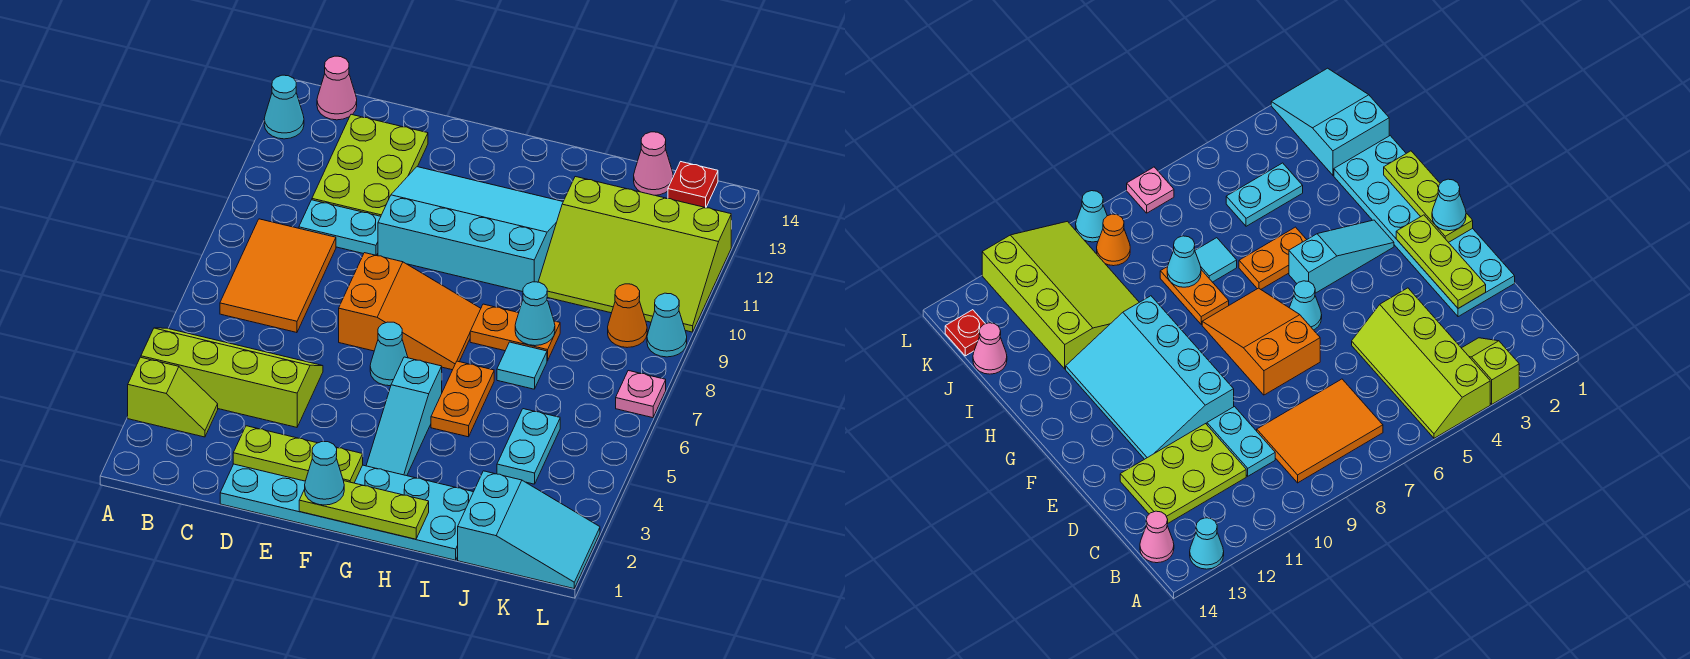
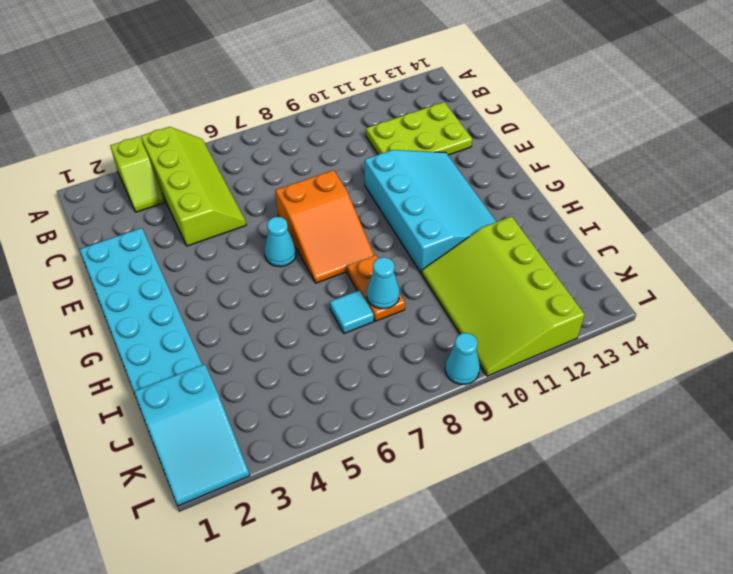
none -> cyan 1x1 cone [264,75,304,139]
none -> orange 2x3 tile [220,219,336,333]
none -> pink 1x1 cone [317,56,357,120]

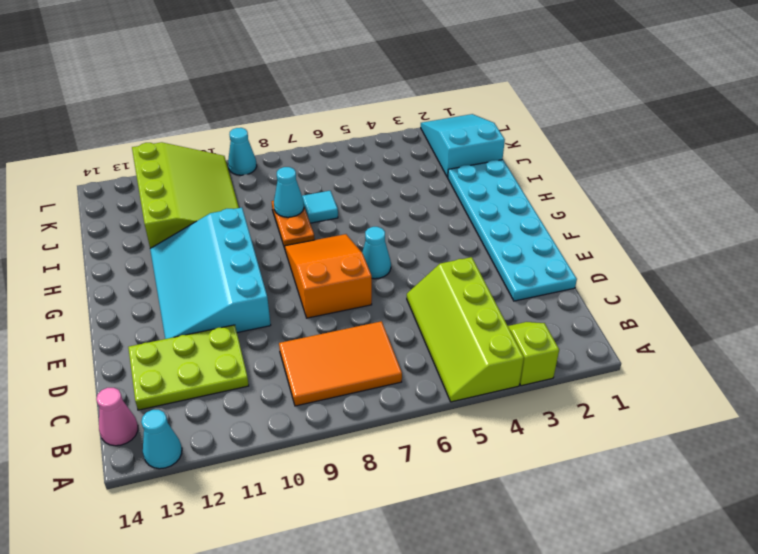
none -> cyan 1x2 plate [299,200,381,256]
none -> cyan 1x3 slope [366,357,442,476]
none -> orange 1x2 plate [431,361,494,437]

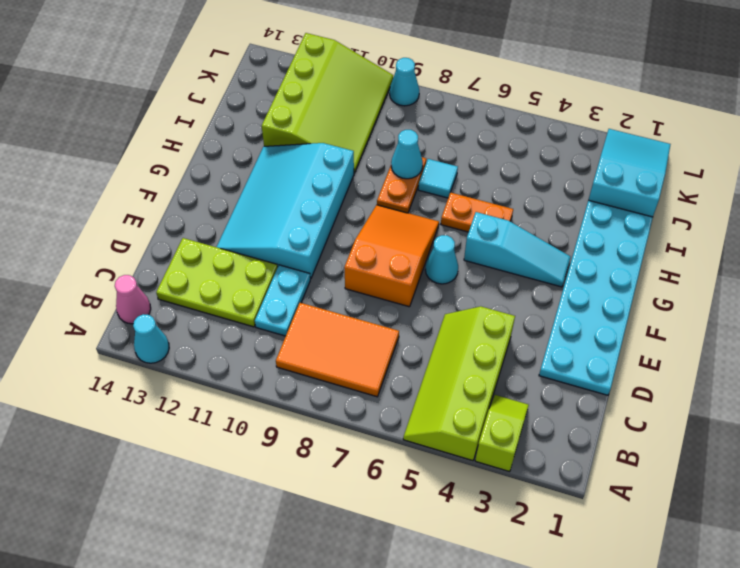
none -> cyan 1x2 plate [497,409,560,484]
none -> pink 1x1 cone [634,132,673,195]
none -> orange 1x1 cone [608,284,647,348]

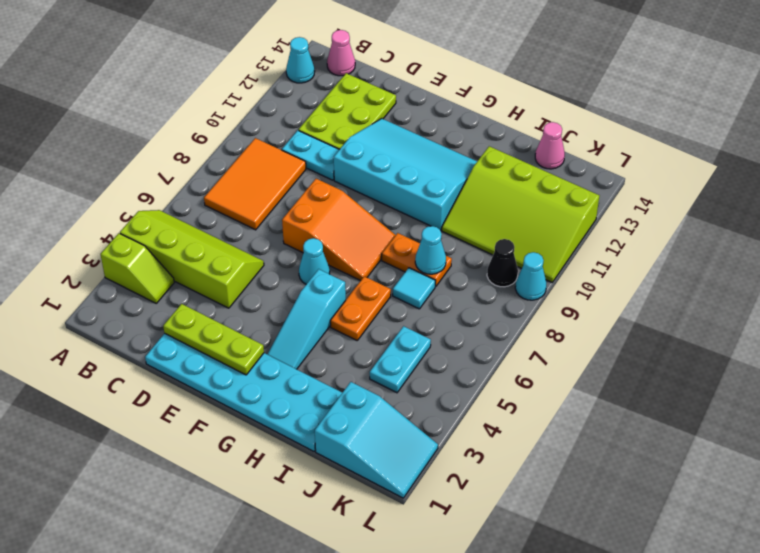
black 1x1 cone [487,239,518,287] -> orange 1x1 cone [608,284,647,348]
none -> red 1x1 plate [668,162,718,208]
none -> pink 1x1 plate [616,371,666,418]
none -> lime 1x3 plate [299,481,429,539]

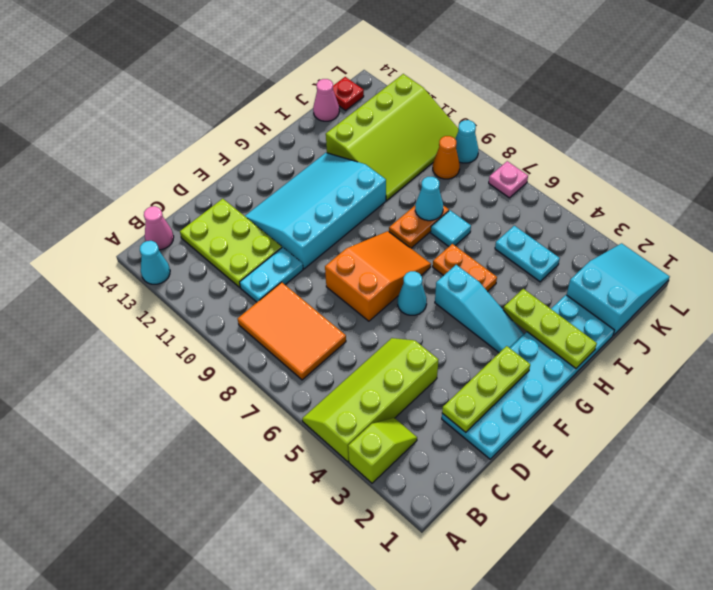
lime 1x3 plate [503,289,597,368] -> lime 1x3 plate turned to [299,481,429,539]
none -> cyan 1x1 cone [305,442,344,505]

